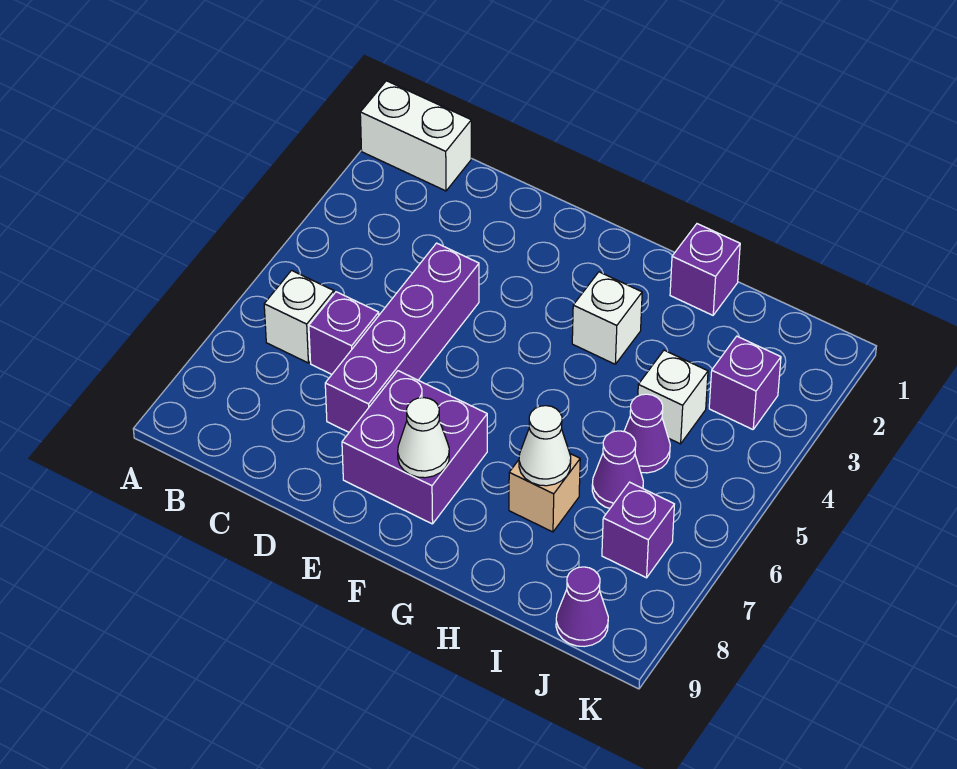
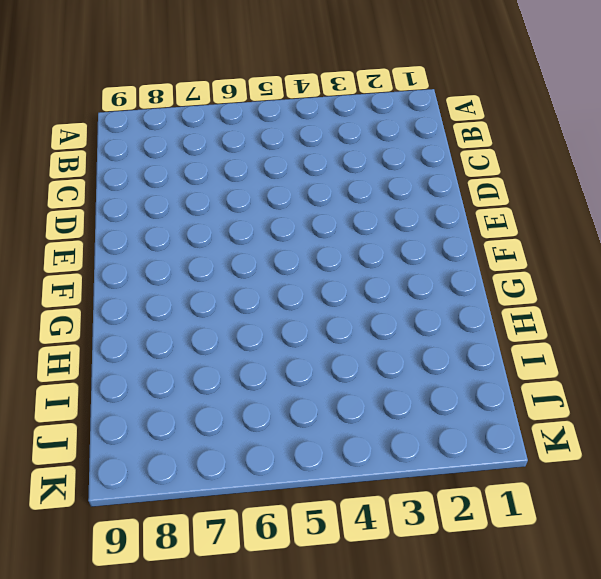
none -> white 1x2 brick [360,81,471,191]
none -> white 1x1 brick [264,270,334,363]
none -> purple 1x1 brick [309,292,379,374]

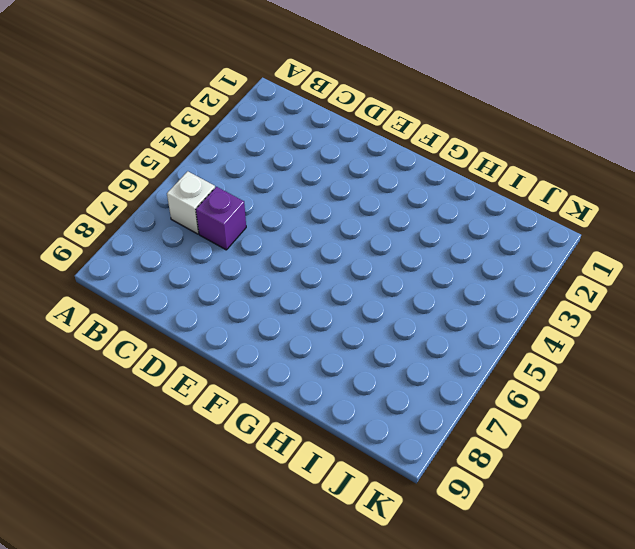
none -> white 1x2 brick [360,81,471,191]
none -> purple 1x4 brick [325,243,479,432]
none -> purple 2x2 brick [342,371,487,524]

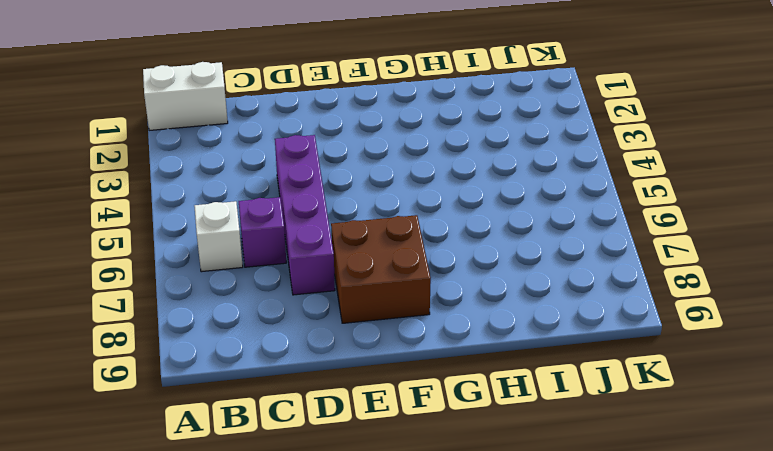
brown 2x2 brick [331,215,431,323] -> purple 2x2 brick [342,371,487,524]
none -> white 1x1 brick [572,272,642,364]
none -> purple 1x1 brick [670,224,740,315]
none -> tan 1x1 brick [509,454,580,532]

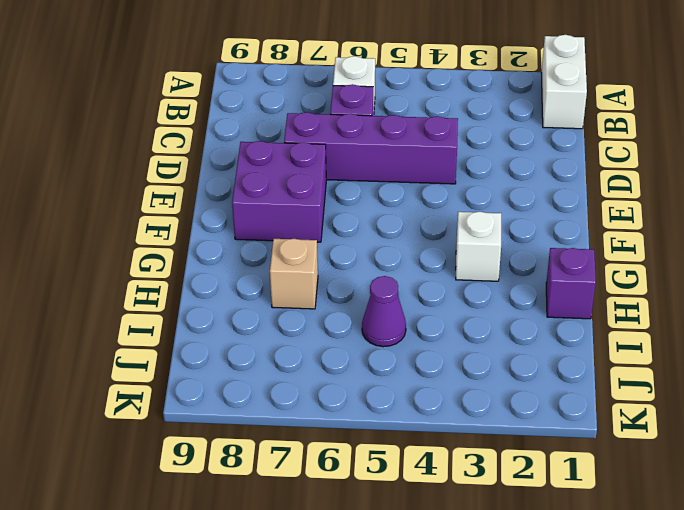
none -> white 1x1 brick [638,350,708,444]
none -> purple 1x1 cone [592,431,643,508]
none -> purple 1x1 brick [709,336,781,429]

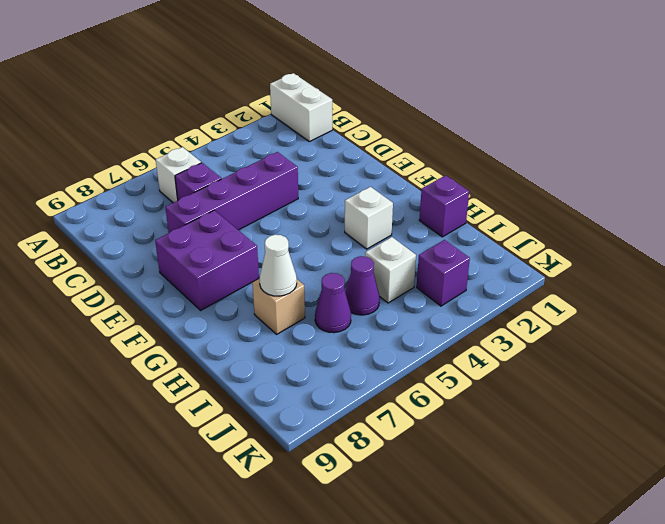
none -> purple 1x1 brick [602,482,674,578]
none -> purple 1x1 cone [556,567,608,647]
none -> white 1x1 cone [398,398,449,478]

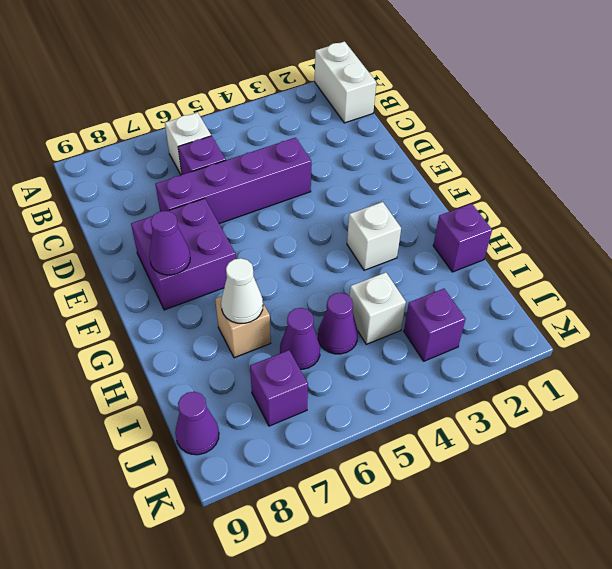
purple 1x1 cone [149,211,190,275] -> white 1x1 cone [398,398,449,478]

